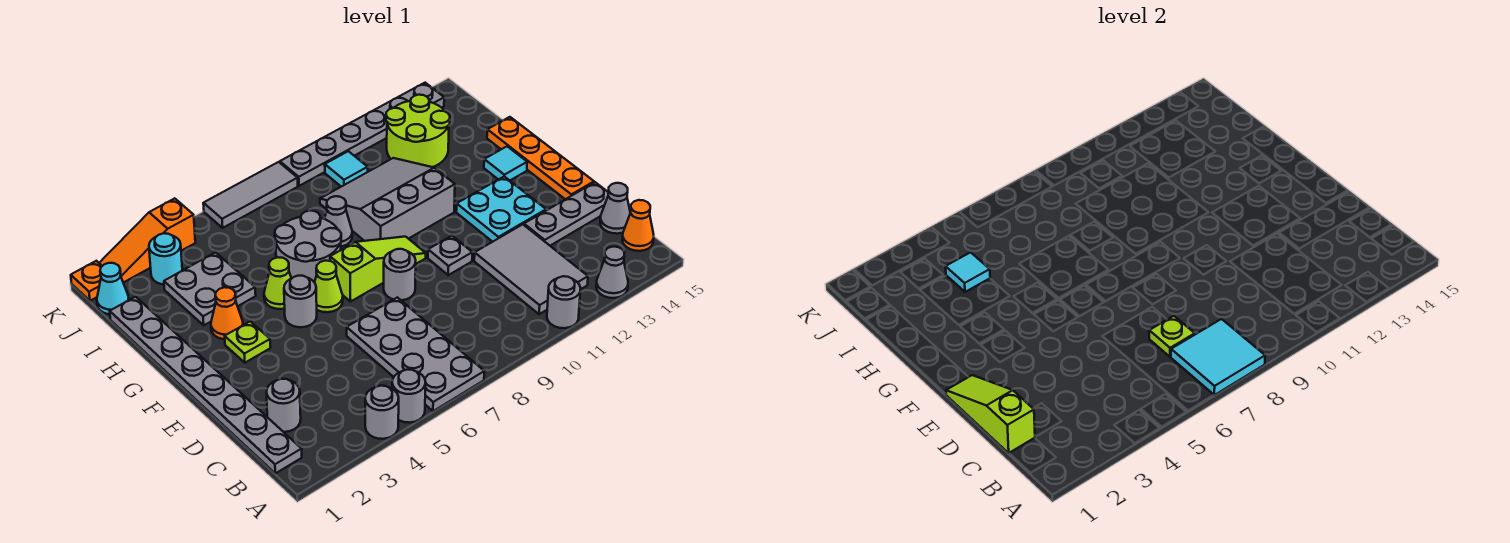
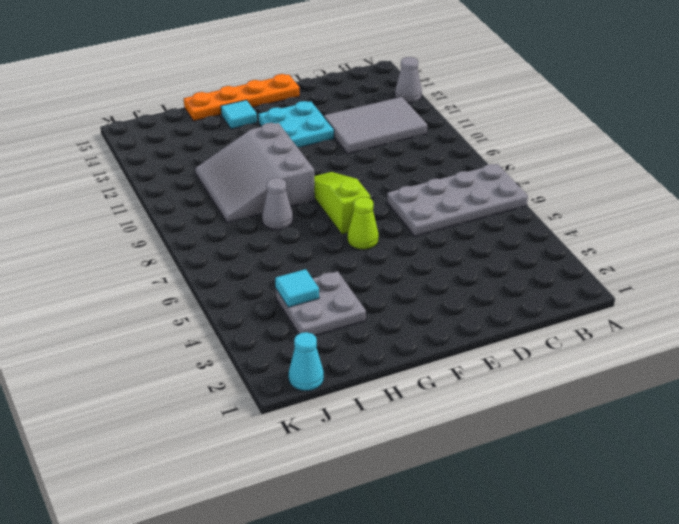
none -> grey 1x1 round brick [365,386,399,439]
none -> grey 1x1 round brick [392,370,425,423]
none -> grey 1x1 round brick [547,276,581,328]
none -> grey 1x8 plate [110,297,302,473]

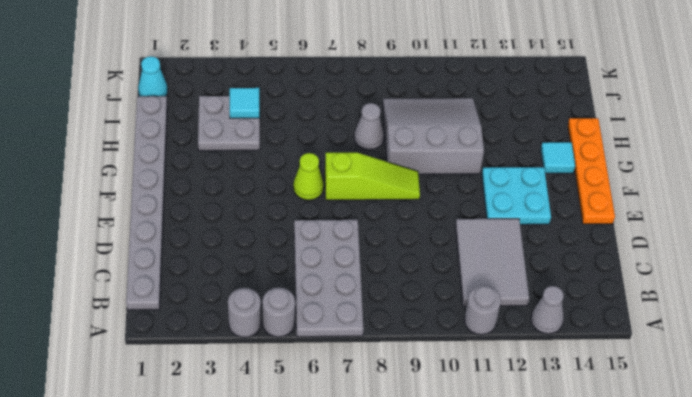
none -> orange 1x1 cone [622,200,654,251]
none -> grey 1x1 round brick [266,379,301,432]
none -> grey 1x1 cone [600,183,630,234]
none -> grey 1x3 plate [524,182,608,246]

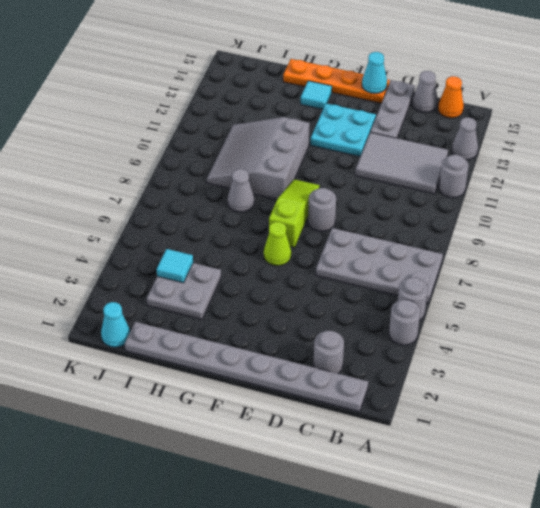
cyan 1x1 cone [362,52,387,94] -> none
none -> grey 1x1 plate [428,236,472,275]
none -> lime 1x1 plate [225,321,270,363]
none -> grey 1x1 round brick [284,276,317,327]
none -> orange 1x1 cone [211,287,243,339]

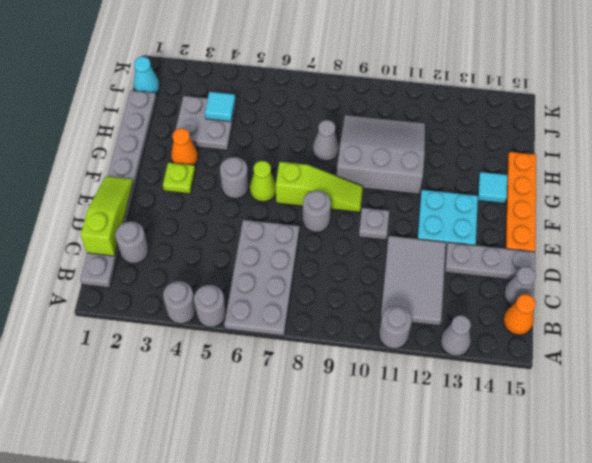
none -> lime 1x1 cone [264,257,291,309]
none -> grey 2x2 round brick [275,211,341,283]
none -> lime 2x2 round brick [386,95,450,167]
none -> cyan 1x1 round brick [149,233,182,284]

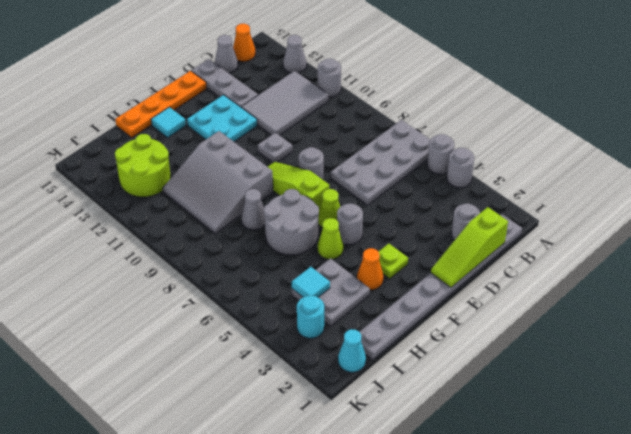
none -> cyan 1x1 tile [325,151,368,187]
none -> orange 1x1 plate [71,261,102,301]
none -> orange 1x3 slope [100,198,195,283]
none -> grey 1x3 tile [203,162,298,228]

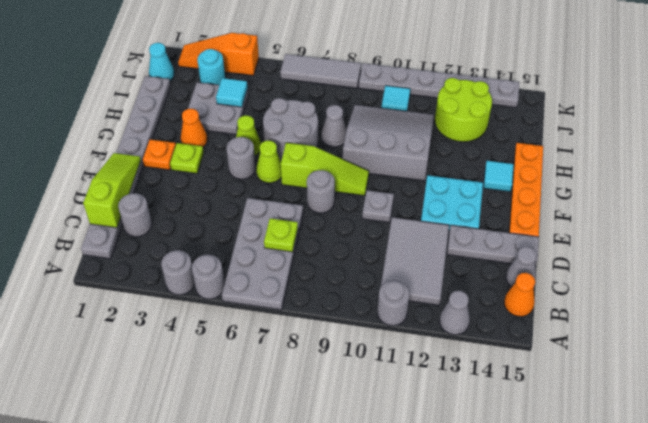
orange 1x1 plate [143,140,176,170] -> orange 1x1 plate moved to [71,261,102,301]
none -> cyan 2x2 tile [1171,319,1265,395]

